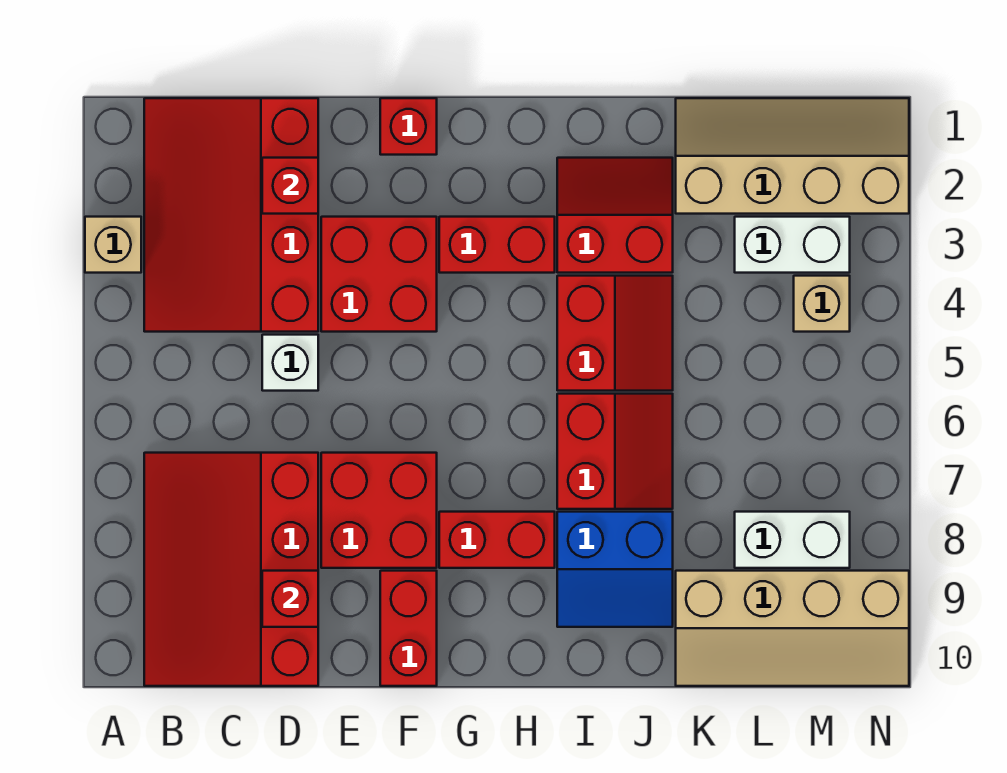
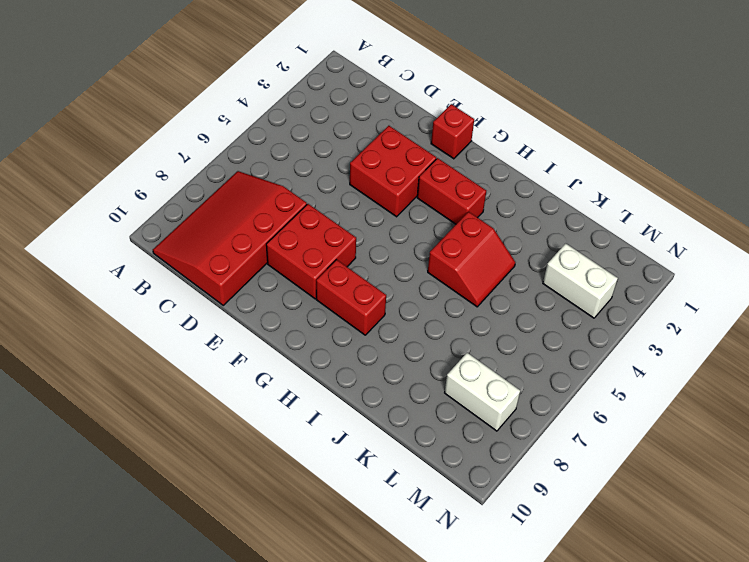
none -> tan 1x1 brick [85,217,141,273]
none -> red 3x4 slope [144,98,318,332]
none -> white 1x1 brick [262,335,318,391]

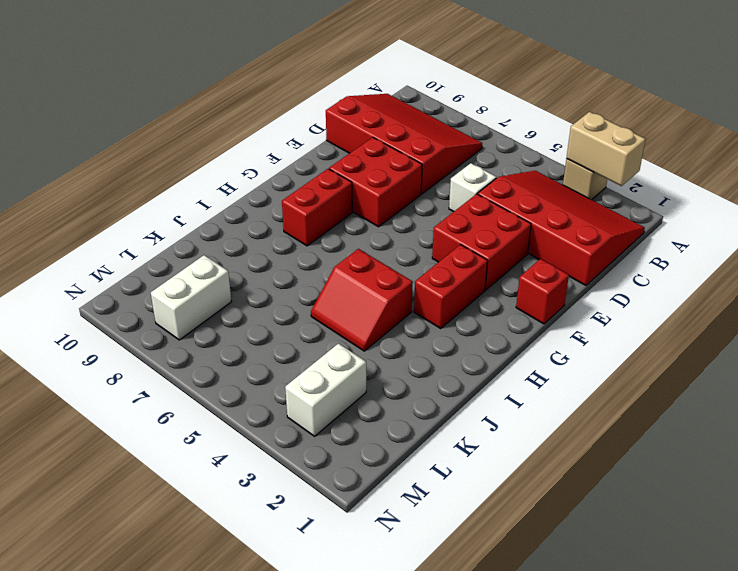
tan 1x2 brick [567,112,646,186] -> none
none -> red 1x2 brick [380,571,437,686]
none -> red 2x2 slope [557,158,673,273]
none -> red 2x2 slope [557,394,673,509]

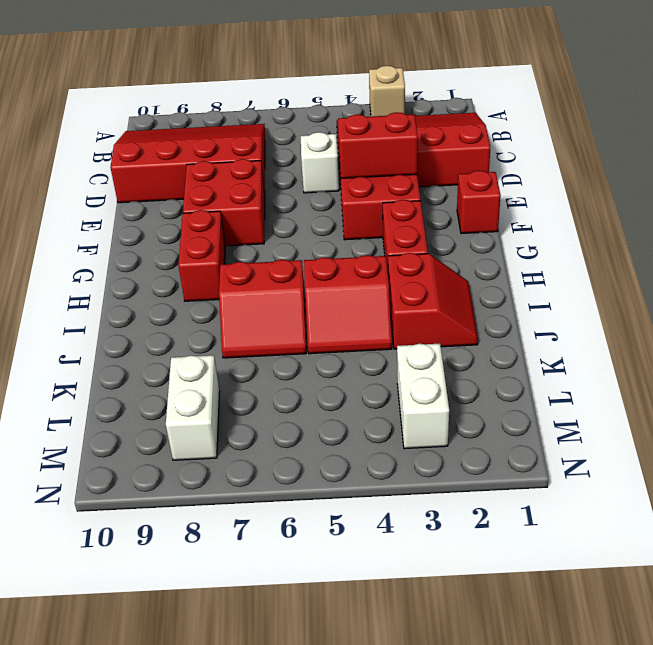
red 1x2 brick [338,112,418,178] -> red 1x2 brick moved to [380,571,437,686]
none -> blue 2x2 slope [557,512,673,627]
none -> tan 2x4 slope [676,98,909,214]
none -> tan 2x4 slope [676,571,909,686]

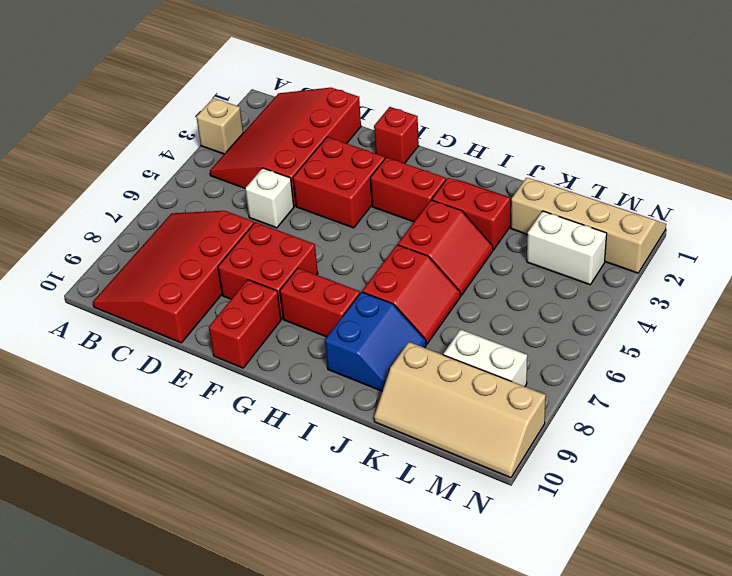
blue 2x2 slope [325,292,426,391] -> blue 2x2 slope turned to [557,512,673,627]
none -> tan 1x1 brick [794,276,850,332]
none -> red 1x1 brick [262,158,318,214]
none -> red 1x1 brick [262,571,318,627]

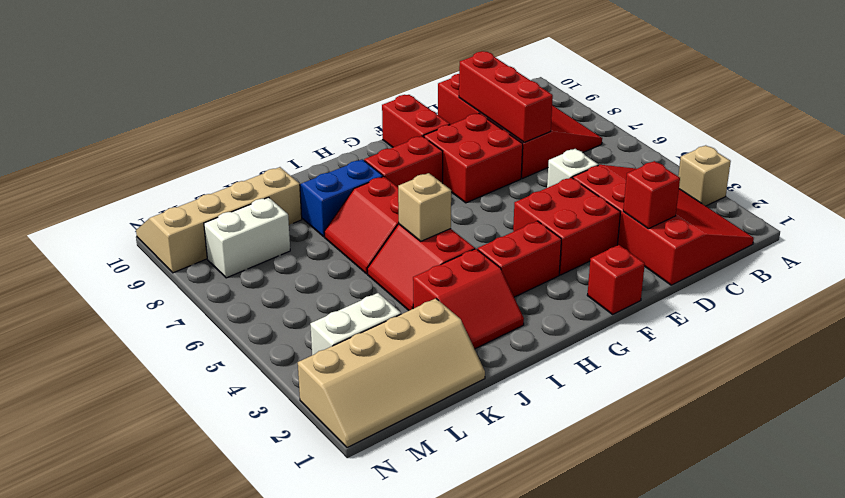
red 1x3 brick [459,51,553,143] -> red 1x1 brick [262,571,318,627]
tan 1x1 brick [398,173,451,241] -> tan 1x1 brick moved to [794,276,850,332]

